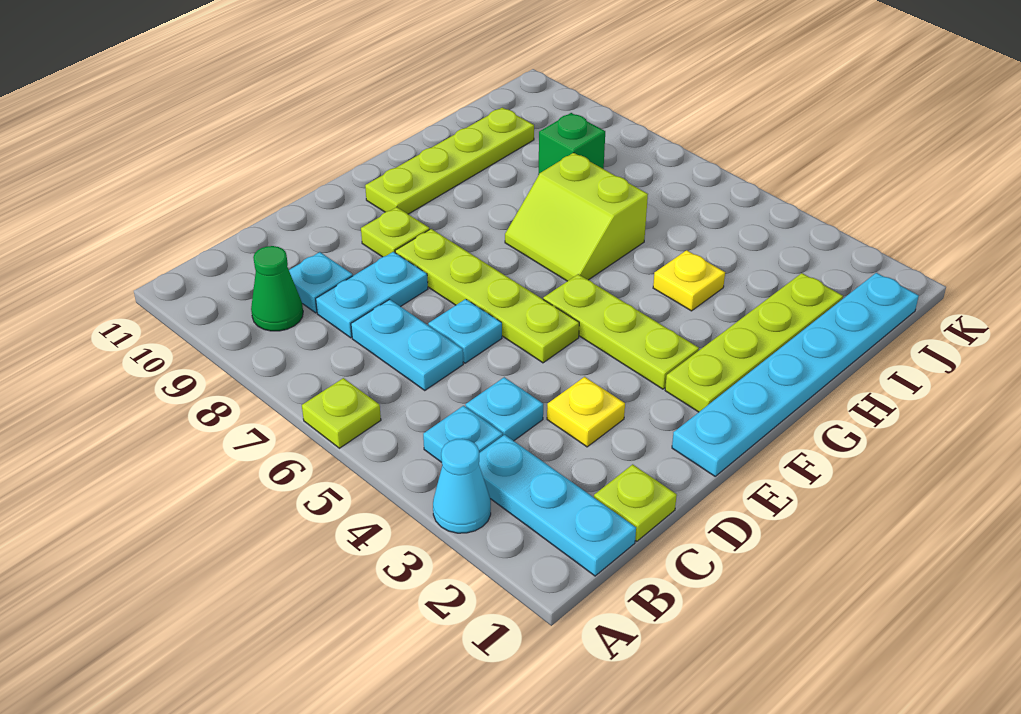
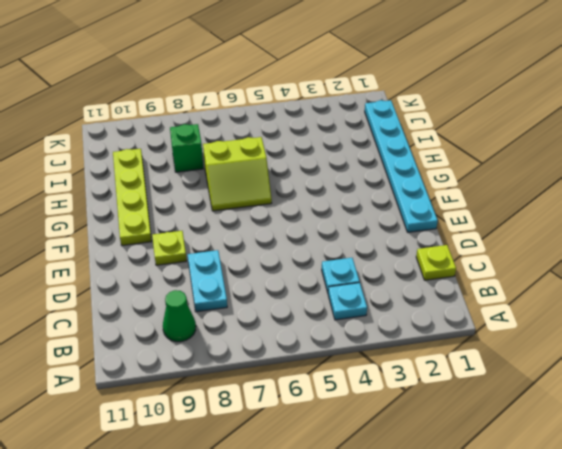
none -> cyan 1x1 cone [433,439,491,533]
none -> lime 1x1 plate [302,378,381,448]
none -> cyan 1x3 plate [479,435,636,576]

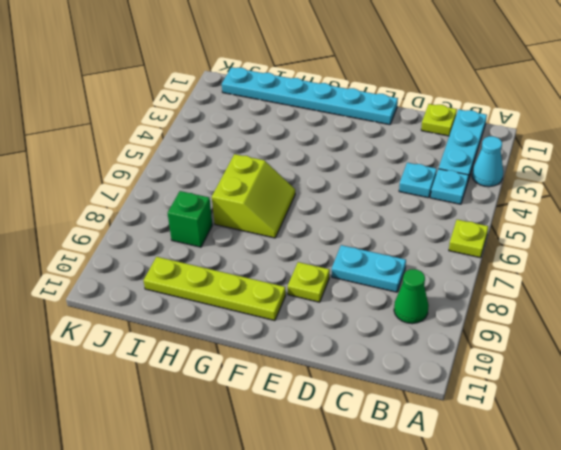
none -> cyan 1x2 plate [351,299,463,390]
none -> cyan 1x1 plate [289,252,353,313]
none -> yellow 1x1 plate [547,377,625,447]

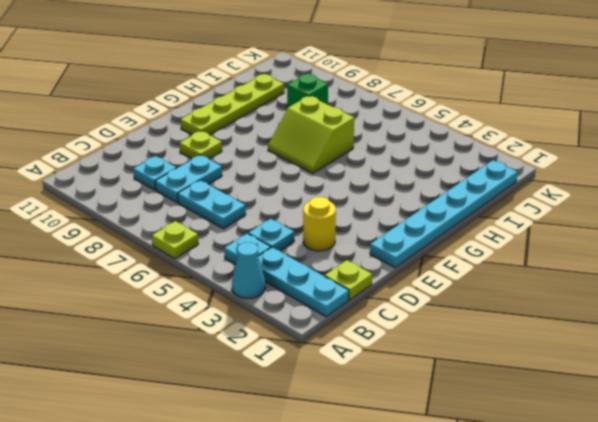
yellow 1x1 round brick [303,197,336,251] -> yellow 1x1 plate [547,377,625,447]
none -> green 1x1 cone [251,246,303,331]
none -> cyan 1x1 plate [428,299,502,363]
none -> lime 1x4 plate [395,229,579,363]

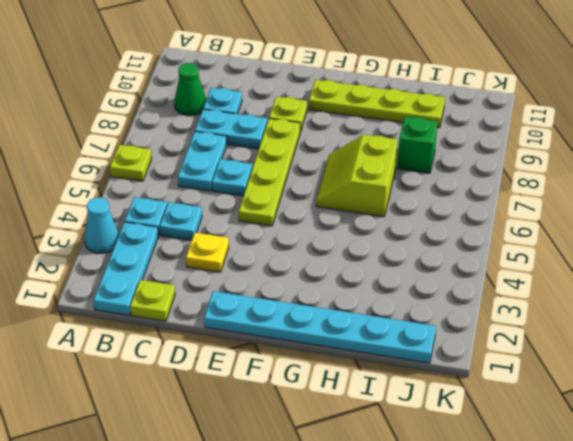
none -> lime 1x4 plate [665,273,843,412]
none -> lime 1x3 plate [543,274,699,389]
none -> yellow 1x1 plate [653,250,725,311]

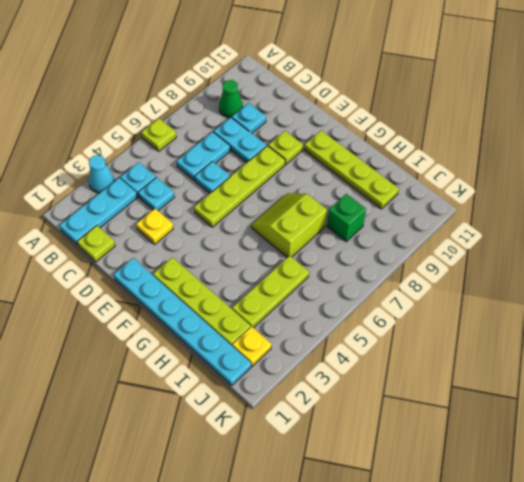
lime 1x3 plate [232,256,309,328] -> lime 1x3 plate moved to [543,274,699,389]
yellow 1x1 plate [232,326,271,366] -> yellow 1x1 plate moved to [653,250,725,311]

